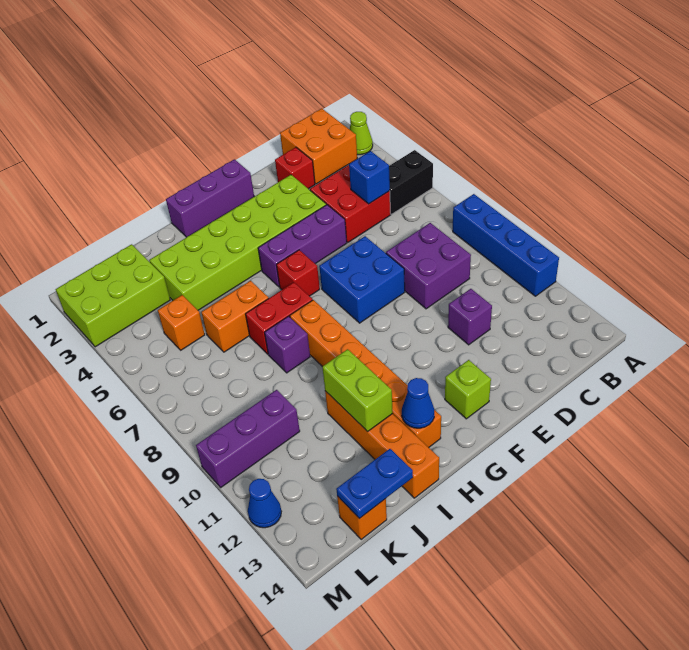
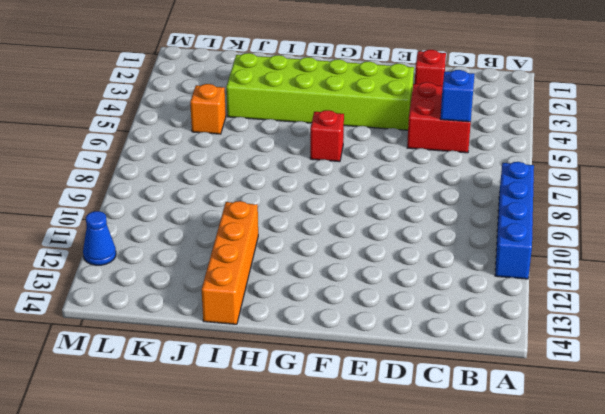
none -> lime 1x1 cone [350,112,373,155]
none -> black 1x2 brick [389,150,433,214]
none -> orange 2x2 brick [280,109,357,184]

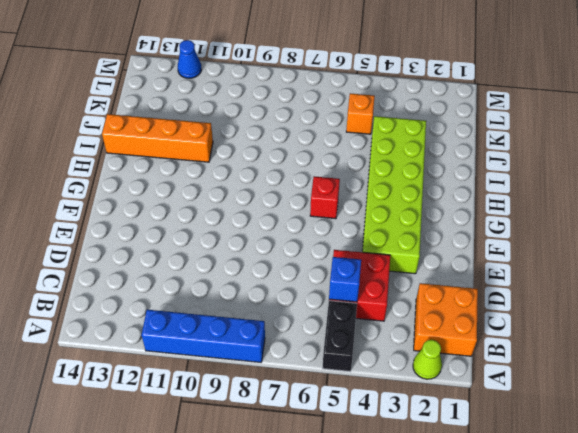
none -> purple 2x2 brick [386,223,471,309]
none -> red 1x1 brick [275,147,315,189]
none -> purple 1x1 brick [448,289,492,345]

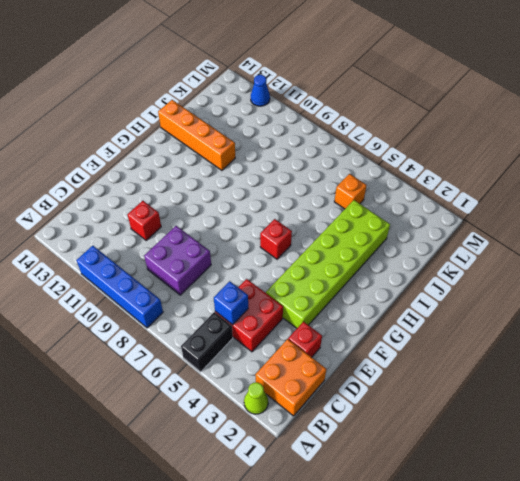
red 1x1 brick [128,201,161,240] -> purple 1x1 brick [448,289,492,345]
none -> purple 1x3 brick [258,205,347,287]
none -> blue 2x2 brick [319,236,405,323]
none -> purple 1x3 brick [166,159,254,237]

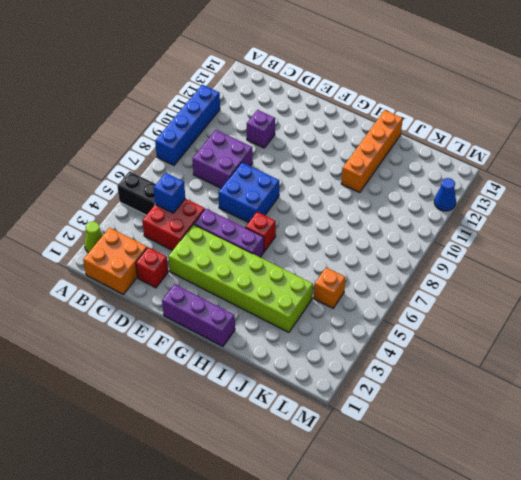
none -> lime 1x1 brick [445,360,491,419]
none -> red 1x2 brick [246,282,313,354]
none -> orange 1x6 brick [290,300,441,447]

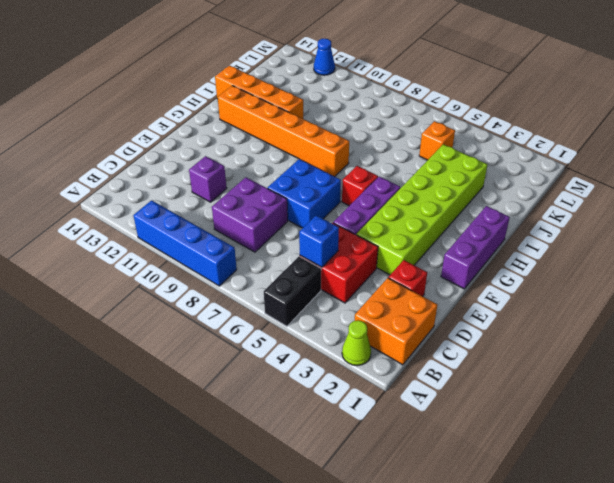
none -> lime 1x1 brick [445,360,491,419]
none -> red 1x2 brick [246,282,313,354]
none -> orange 1x2 brick [201,281,269,352]

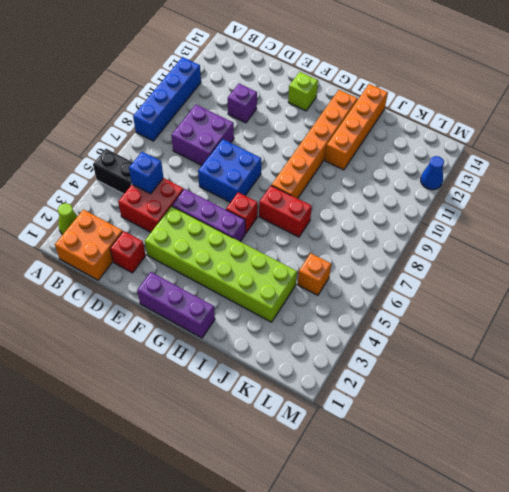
none -> orange 1x2 brick [201,281,269,352]
none -> purple 1x1 brick [264,316,310,373]
none -> lime 2x3 brick [56,244,170,347]

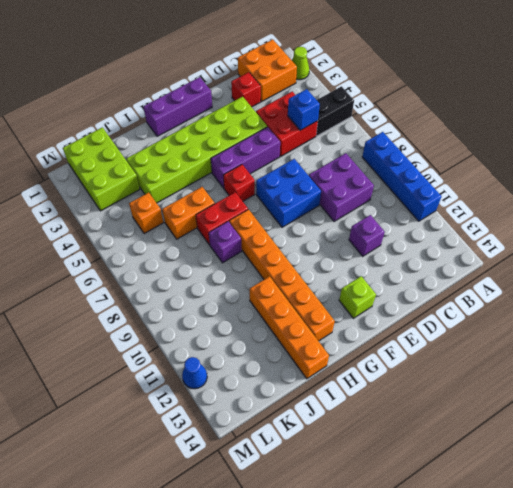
lime 2x3 brick [63,127,140,211] -> lime 2x3 brick turned to [56,244,170,347]
none -> purple 1x3 brick [196,390,300,487]
none -> orange 1x1 brick [337,496,387,540]
none -> blue 1x1 cone [402,378,434,428]

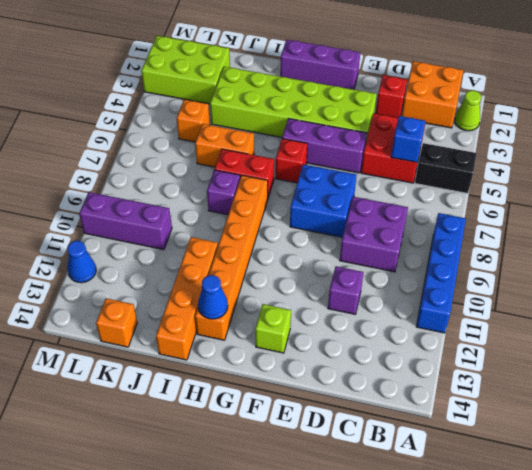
none -> lime 1x2 brick [322,349,393,432]
none -> blue 1x2 plate [336,449,413,519]

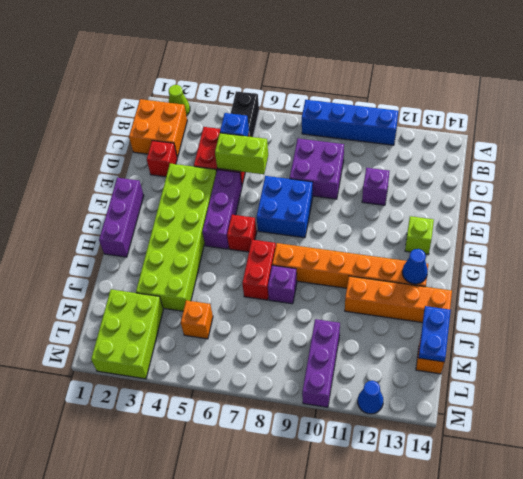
lime 1x2 brick [215,133,268,174] -> lime 1x2 brick moved to [322,349,393,432]
none -> orange 1x2 brick [201,281,269,352]

